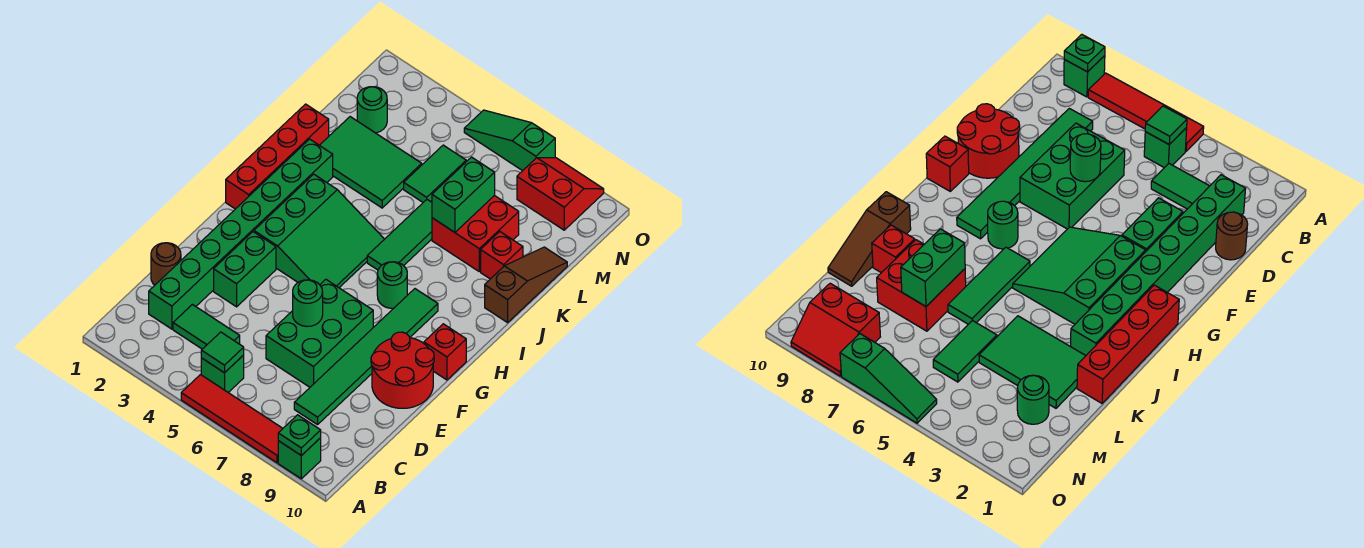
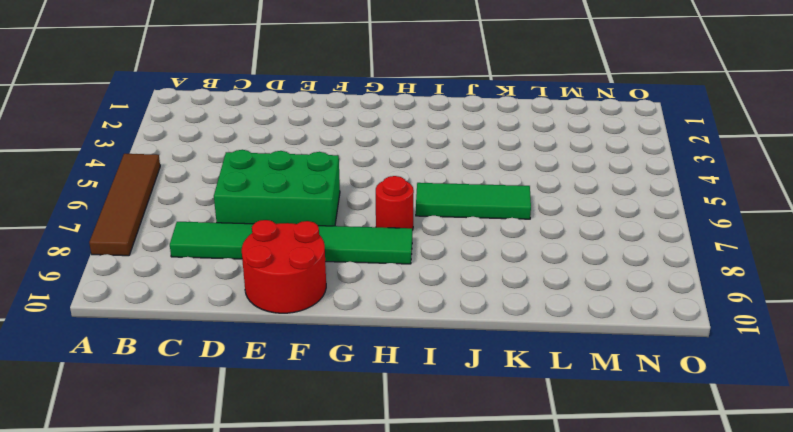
brown 1x4 tile [89,154,160,256] -> red 1x4 tile [181,375,283,463]
red 1x1 round brick [376,176,414,230] -> green 1x1 round brick [377,262,407,308]
none -> green 1x1 brick [278,438,321,479]
none -> green 1x1 brick [201,355,244,392]
none -> green 1x8 brick [149,139,333,329]

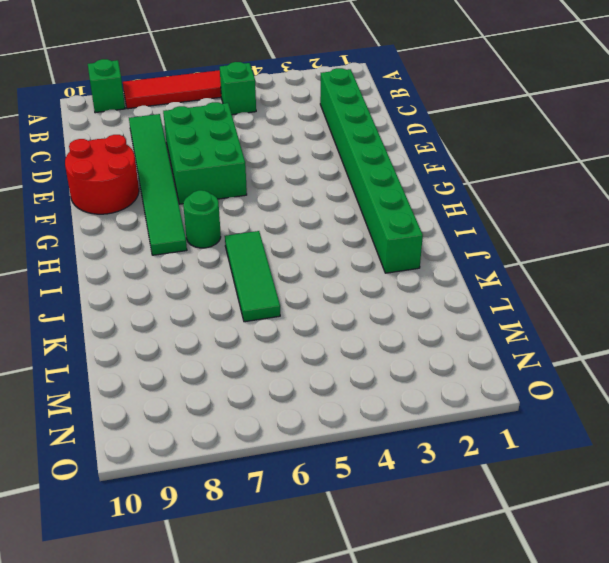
none -> green 1x2 tile [173,305,240,349]
none -> brown 1x1 round brick [151,243,181,285]
none -> green 1x2 brick [214,232,276,307]

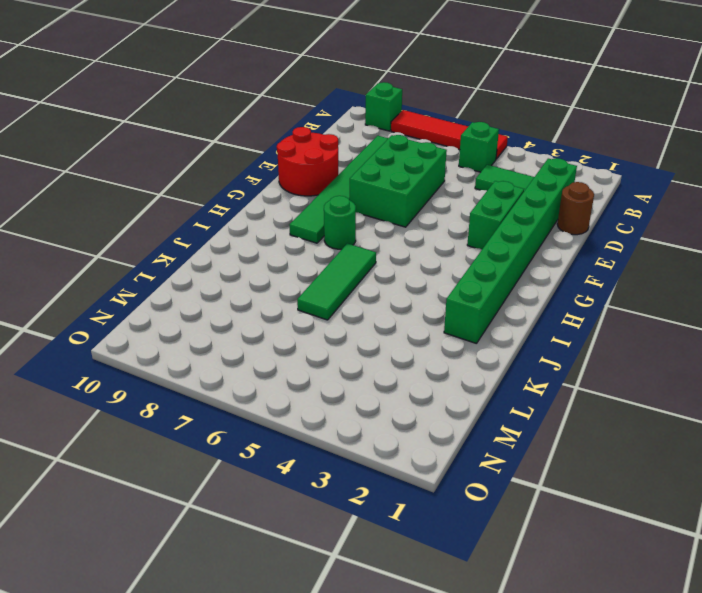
none -> green 3x3 slope [254,174,384,288]
none -> red 1x1 brick [424,324,466,380]
none -> red 1x4 brick [226,104,329,209]

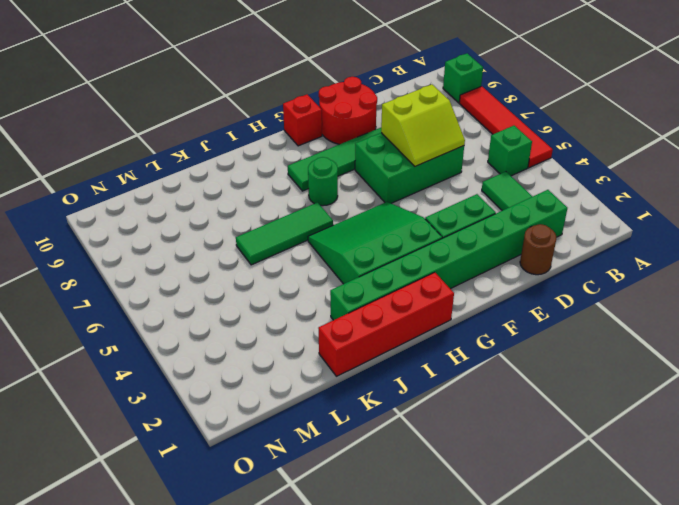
lime 2x2 slope [381,84,465,166] -> green 1x1 round brick [293,280,323,327]
none -> brown 1x3 slope [485,247,567,323]
none -> green 2x3 tile [320,117,422,208]
none -> red 2x2 brick [432,196,519,271]

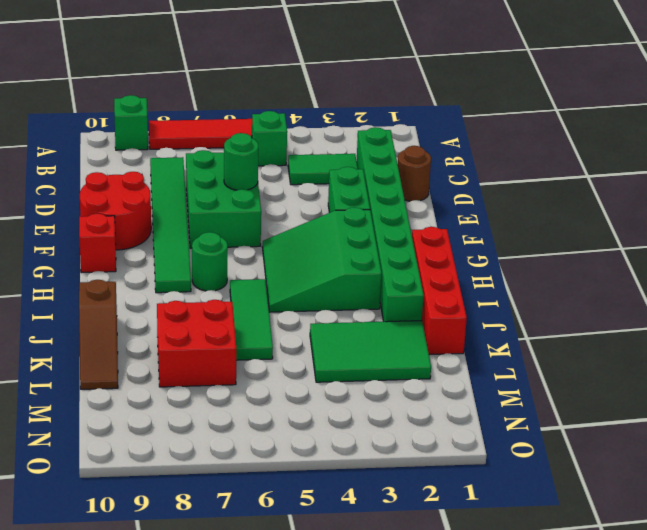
none -> red 1x1 brick [481,232,523,279]
none -> green 1x2 tile [404,145,466,202]
none -> green 1x1 round brick [357,87,387,133]

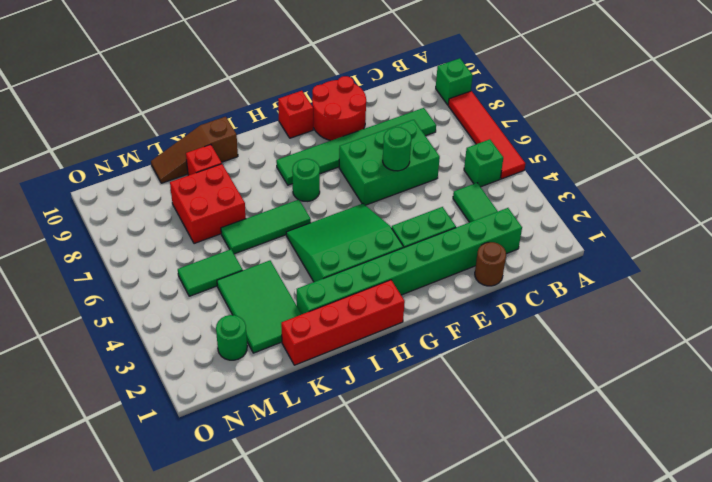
none -> red 2x2 slope [517,158,604,230]
none -> green 1x3 slope [464,110,555,171]
none -> green 1x1 plate [278,415,321,456]

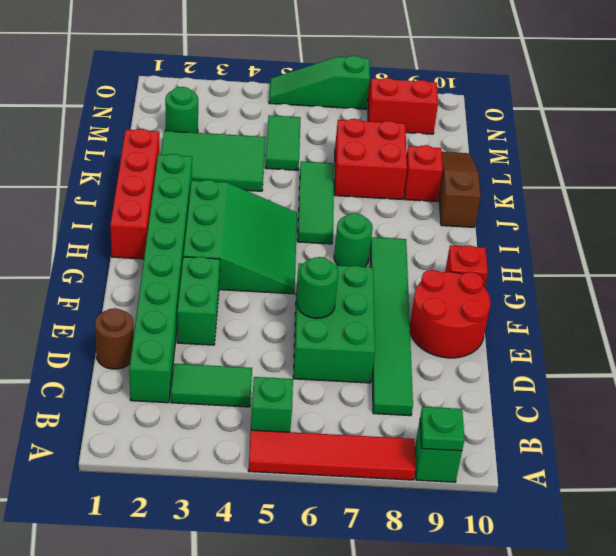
none -> green 1x1 tile [201,332,244,373]
none -> green 1x2 brick [432,157,495,232]

